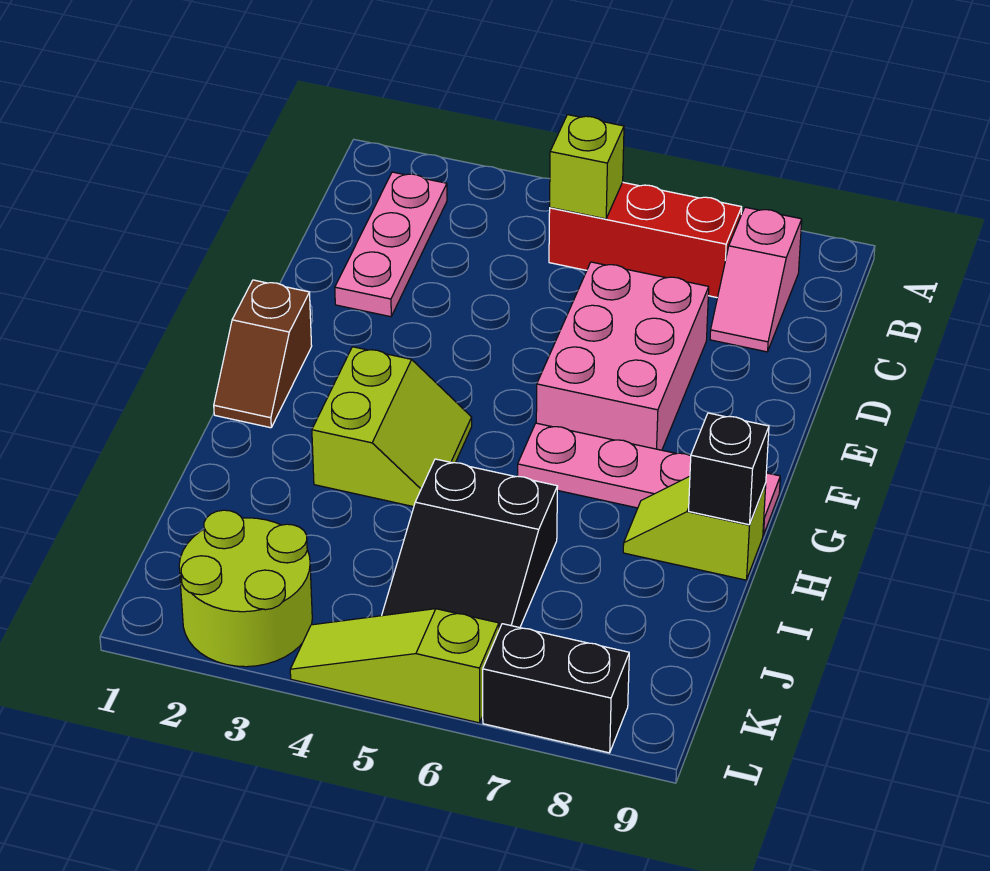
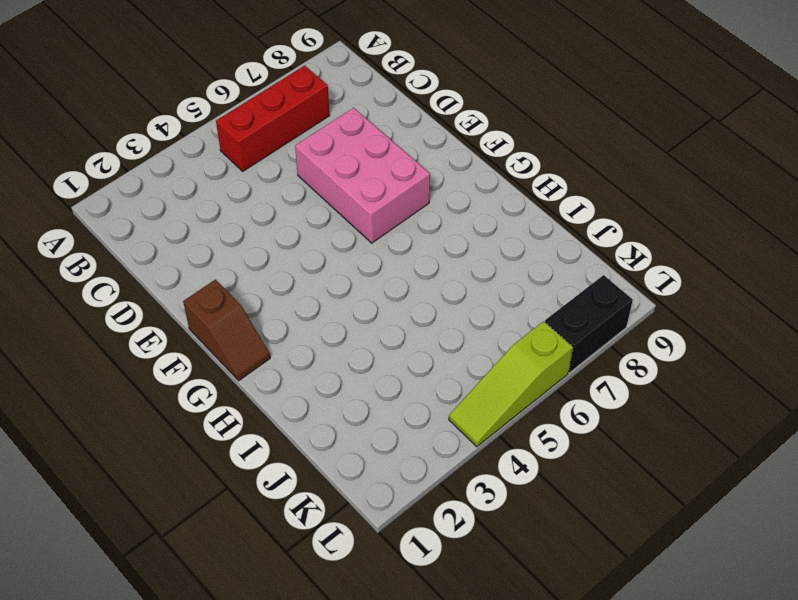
none -> pink 1x3 plate [335,172,447,317]
none -> pink 1x2 slope [710,207,802,352]
none -> lime 2x2 slope [312,347,472,507]

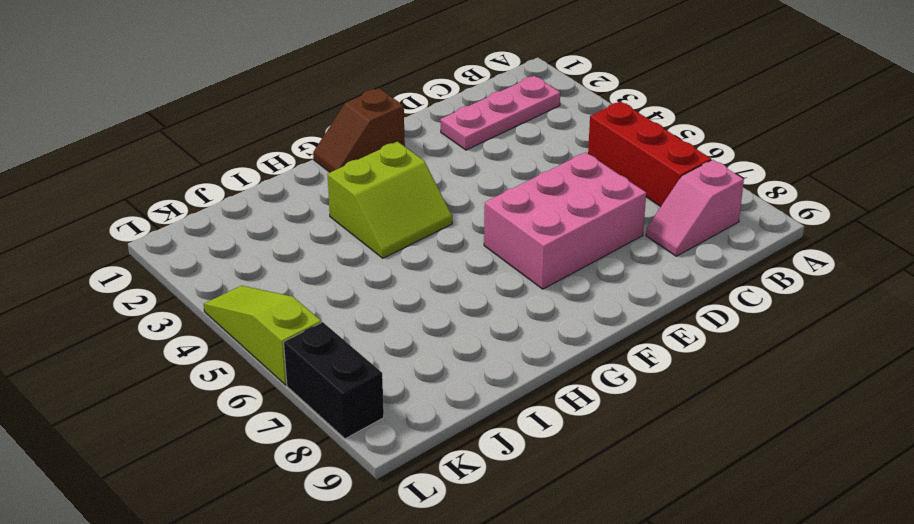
none -> pink 1x4 plate [518,423,780,535]
none -> lime 1x2 slope [623,476,766,580]
none -> black 2x3 slope [382,459,558,629]

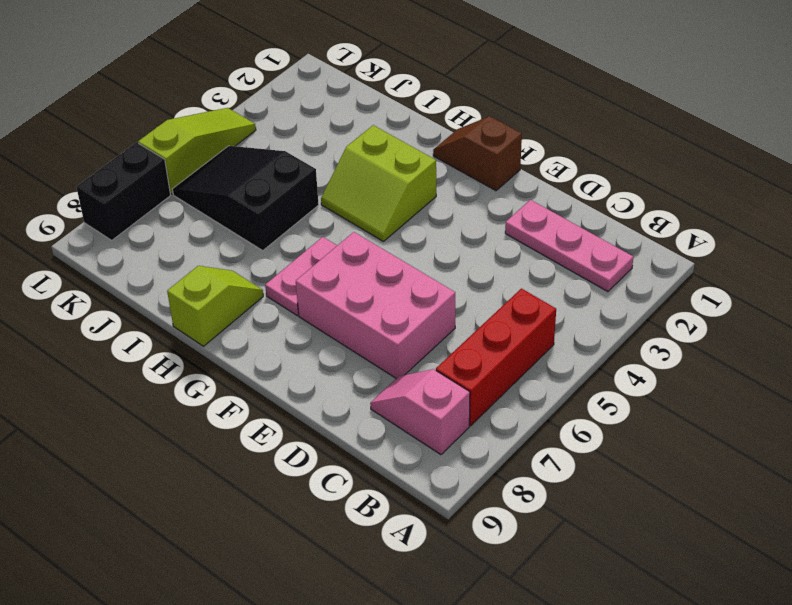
pink 1x2 plate [265,237,337,315] -> pink 1x4 plate [518,423,780,535]
none -> lime 2x2 round brick [179,510,312,667]
none -> lime 1x1 brick [550,115,624,219]
none -> black 1x1 brick [689,413,769,525]

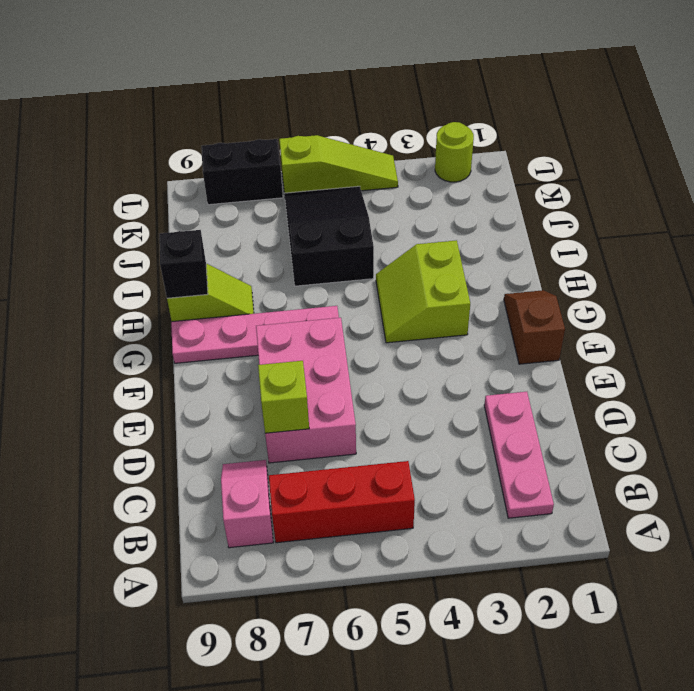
lime 1x1 brick [258,361,309,433] -> lime 1x1 brick moved to [550,115,624,219]
lime 1x1 round brick [435,122,474,182] -> lime 2x2 round brick [179,510,312,667]

